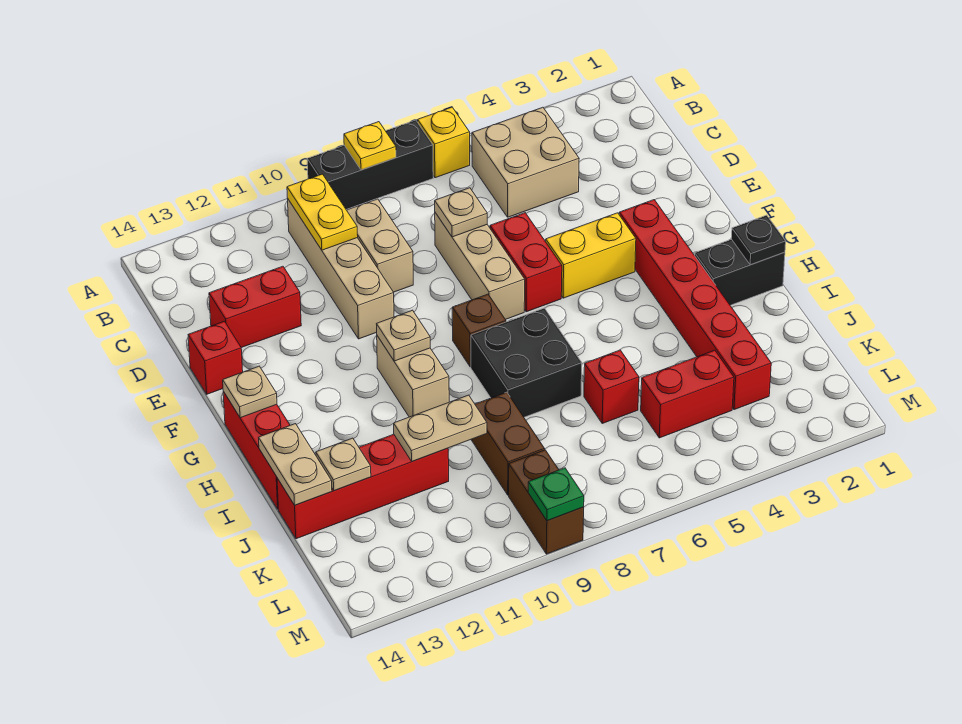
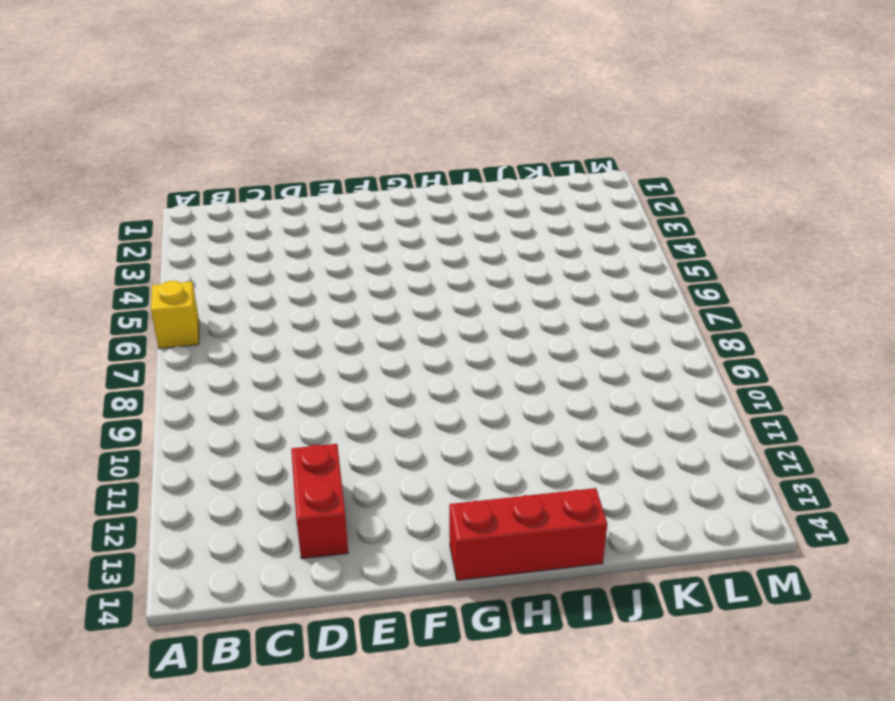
none -> black 1x3 brick [307,120,433,209]
none -> tan 2x2 brick [472,107,579,217]
none -> tan 1x4 brick [287,198,394,339]
none -> tan 1x2 brick [347,199,413,292]

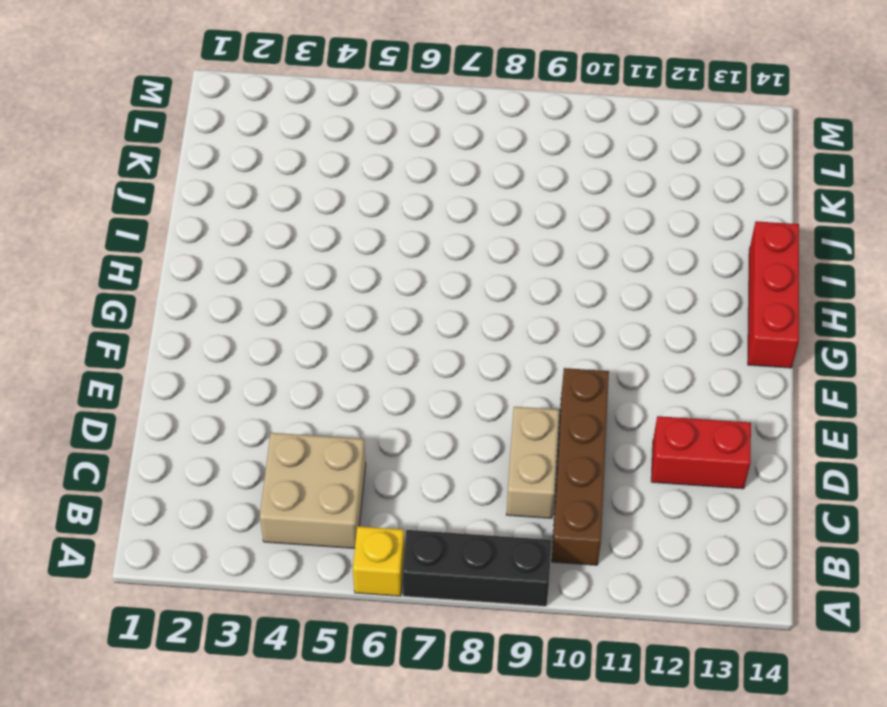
brown 1x4 brick [552,368,609,565] -> tan 1x4 brick [287,198,394,339]
none -> tan 1x3 brick [435,213,525,320]
none -> red 1x2 brick [490,213,562,312]
none -> red 1x1 brick [188,321,243,394]
none -> red 1x6 brick [619,200,771,410]

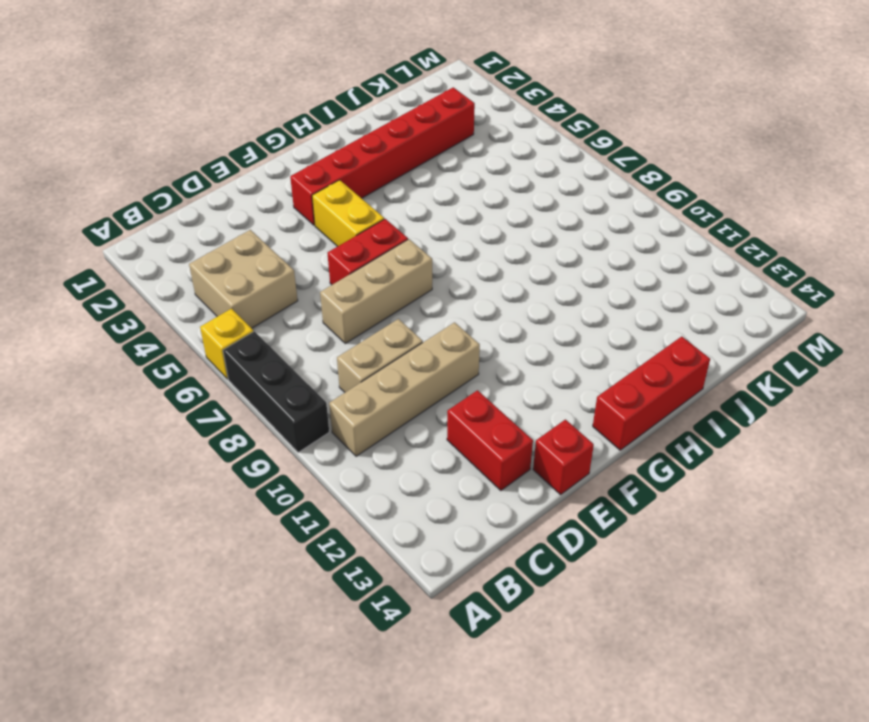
none -> brown 1x1 brick [452,294,506,367]
none -> tan 1x2 brick [377,336,449,417]
none -> black 1x2 brick [695,239,785,305]
none -> black 2x2 brick [471,308,582,417]

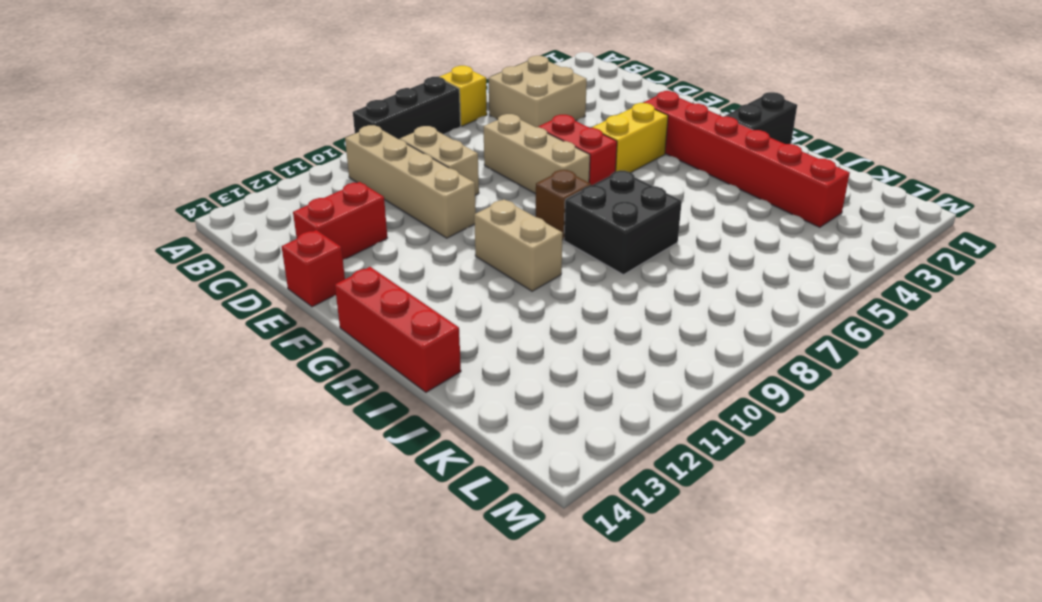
none -> red 1x1 brick [584,350,639,423]
none -> brown 1x2 brick [471,392,545,495]
none -> red 1x4 brick [277,434,449,539]
none -> red 1x2 brick [641,350,734,438]

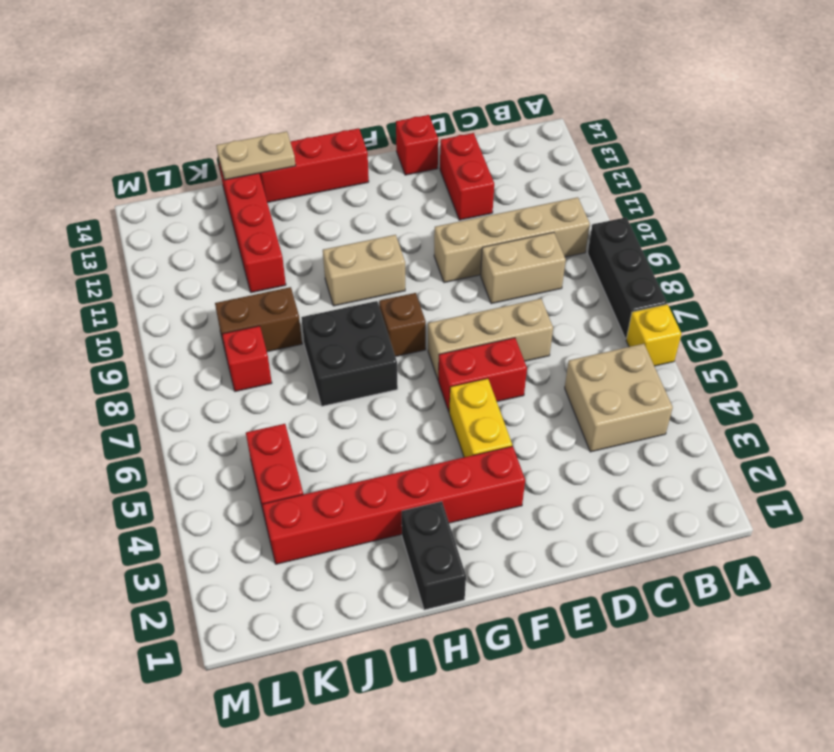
red 1x1 brick [222,326,272,391] -> red 1x1 brick moved to [584,350,639,423]
none -> brown 1x2 brick [509,450,584,554]
none -> yellow 1x1 plate [344,122,396,170]
none -> yellow 1x2 plate [287,174,358,250]
none -> tan 1x1 plate [435,188,487,237]

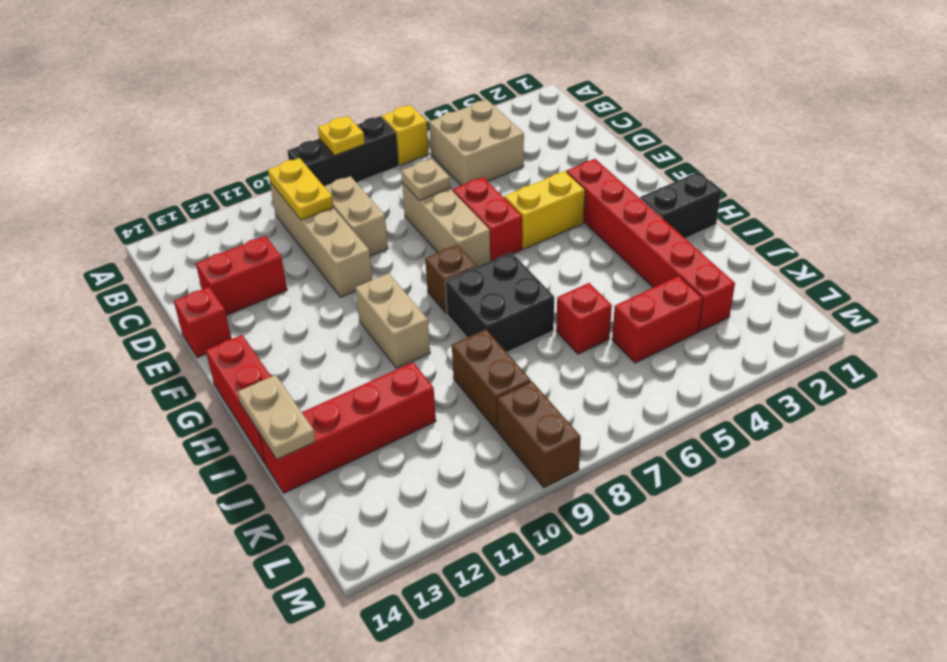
none -> tan 1x1 plate [377,310,430,361]
none -> tan 1x1 plate [223,366,277,418]
none -> black 1x1 plate [731,215,786,265]
none -> tan 1x2 plate [394,395,487,461]

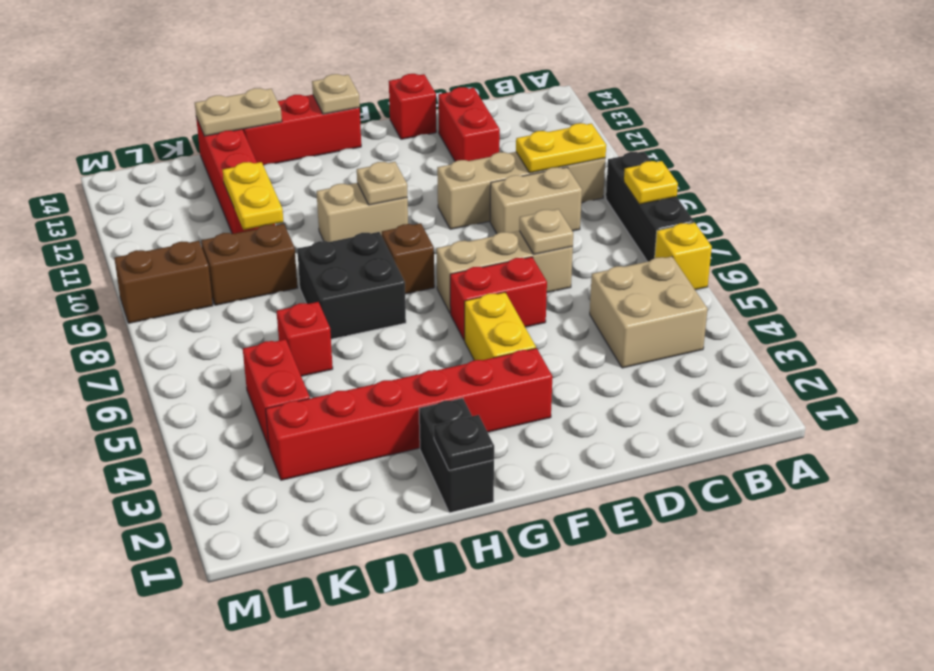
yellow 1x2 plate [223,162,283,230] -> tan 1x2 plate [394,395,487,461]
none -> tan 1x1 plate [316,438,371,491]
none -> green 1x1 plate [528,468,584,521]

